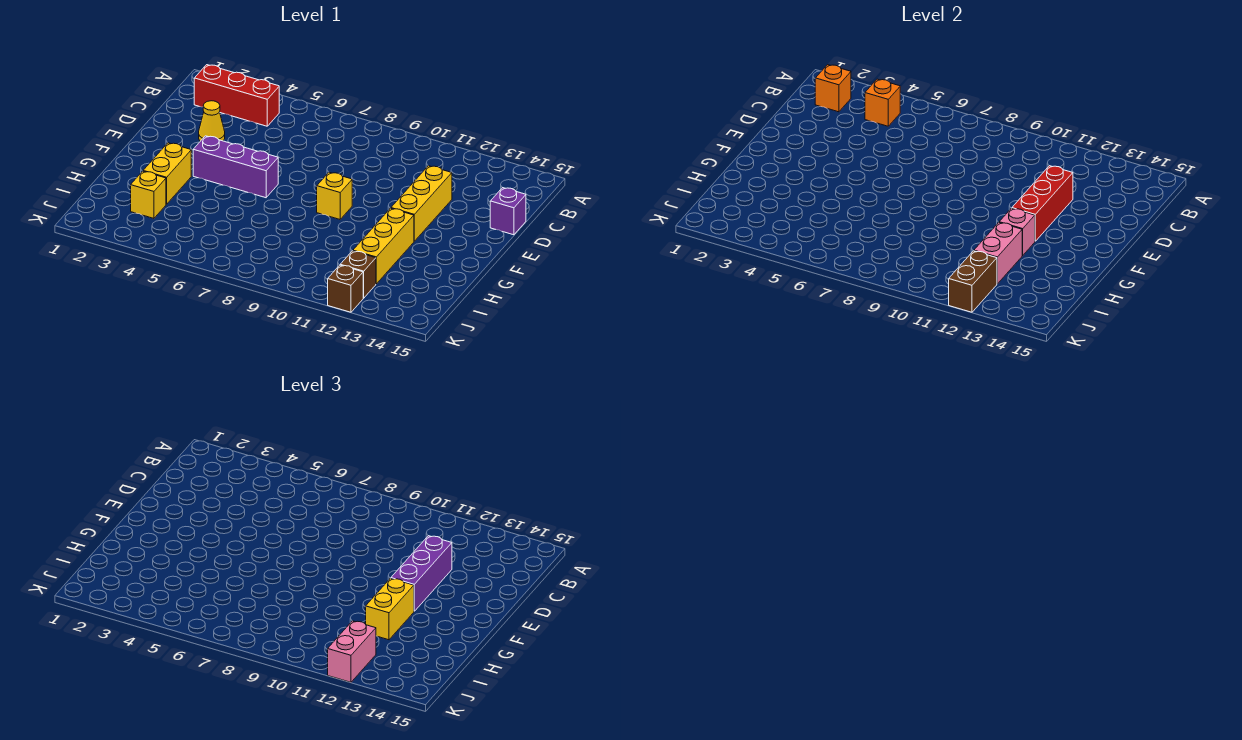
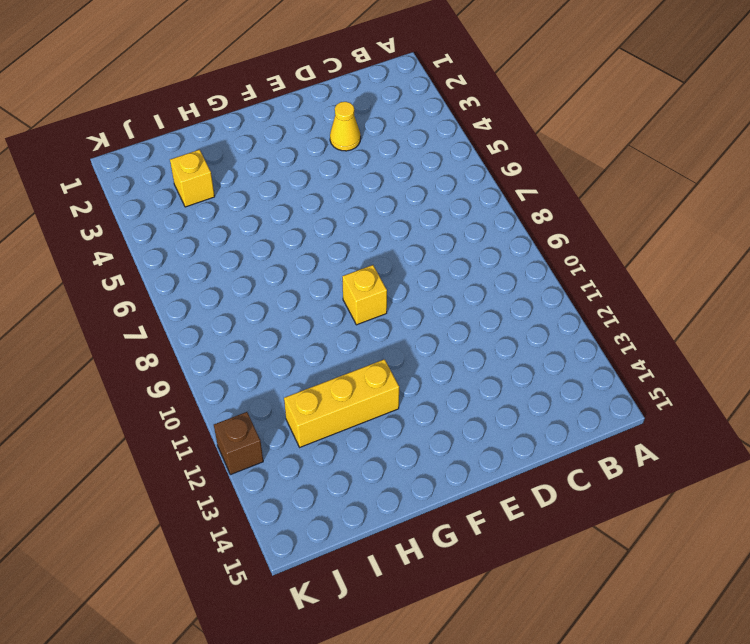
none -> red 1x3 brick [194,65,279,126]
none -> yellow 1x3 brick [391,166,452,241]
none -> purple 1x1 brick [490,188,526,235]

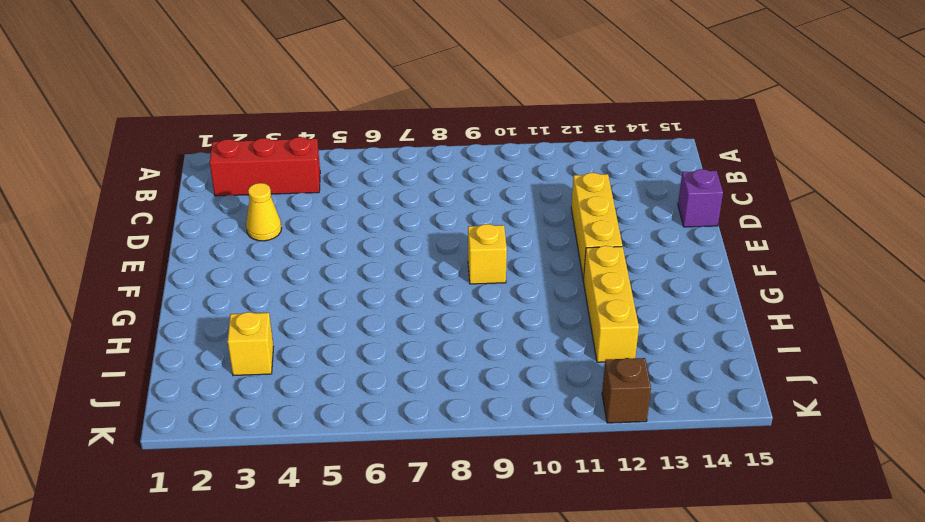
none -> purple 1x3 brick [193,136,278,198]
none -> yellow 1x2 brick [143,143,191,204]
none -> brown 1x1 brick [340,251,376,298]

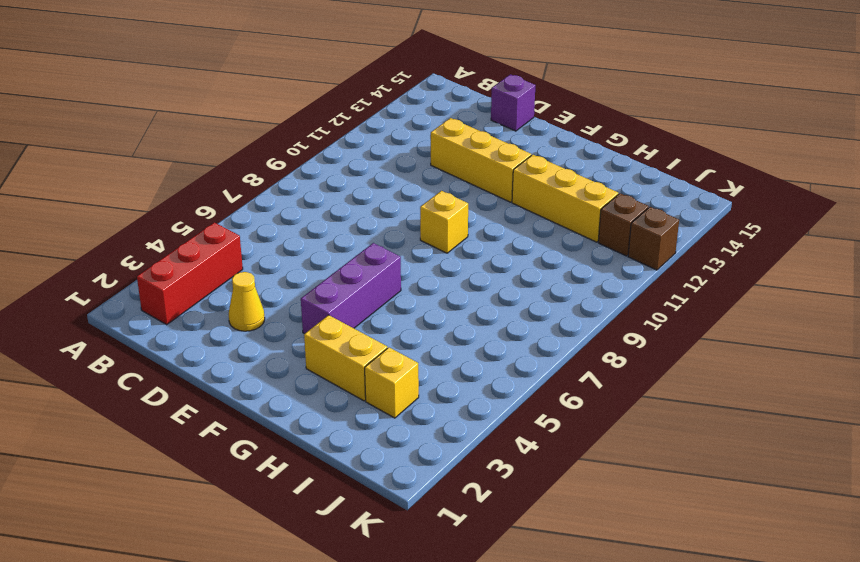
none -> orange 1x1 brick [815,65,851,112]
none -> orange 1x1 brick [865,79,900,126]
none -> red 1x3 brick [1012,166,1073,241]

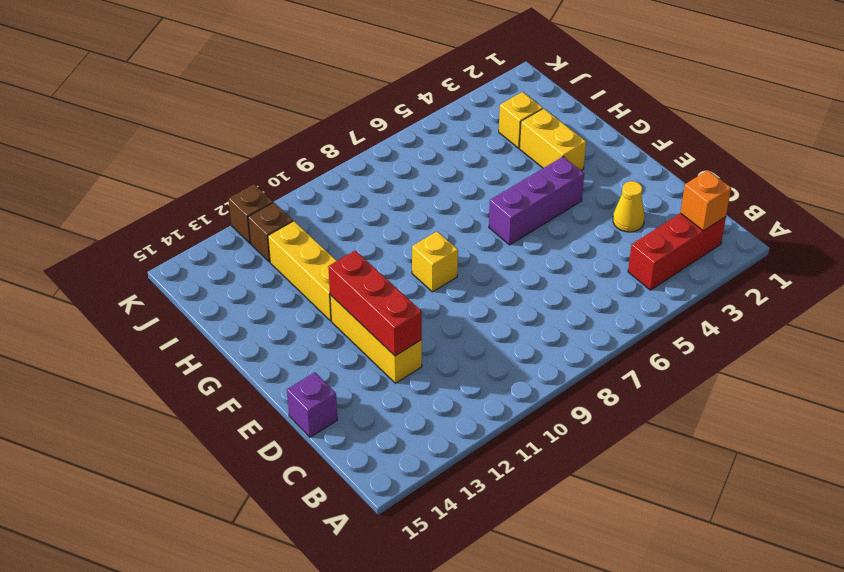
none -> orange 1x1 brick [865,79,900,126]
none -> pink 1x1 brick [999,208,1035,255]
none -> pink 1x2 brick [974,223,1023,284]

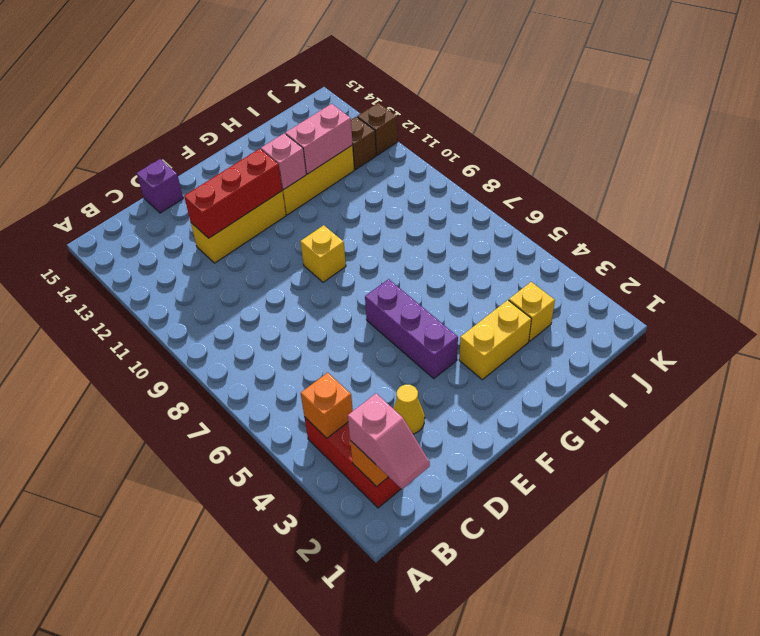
pink 1x2 slope [348,393,430,489] -> none
none -> brown 1x2 brick [949,251,997,312]
none -> purple 1x3 brick [391,536,452,611]
none -> yellow 1x2 brick [366,578,414,640]

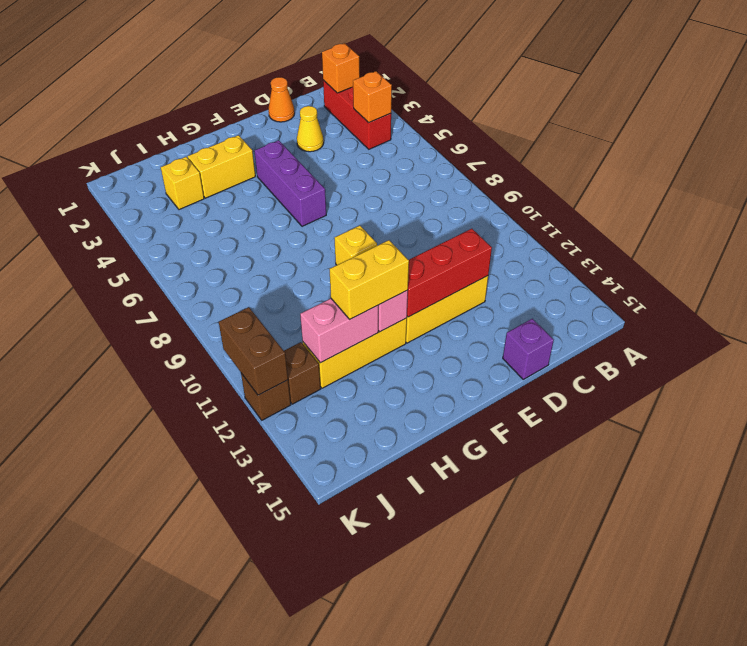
orange 1x1 cone [268,77,295,122] -> none
brown 1x2 brick [219,307,288,395] -> brown 1x2 brick turned to [949,251,997,312]
none -> purple 1x3 brick [391,536,452,611]
none -> pink 1x2 brick [328,621,376,682]

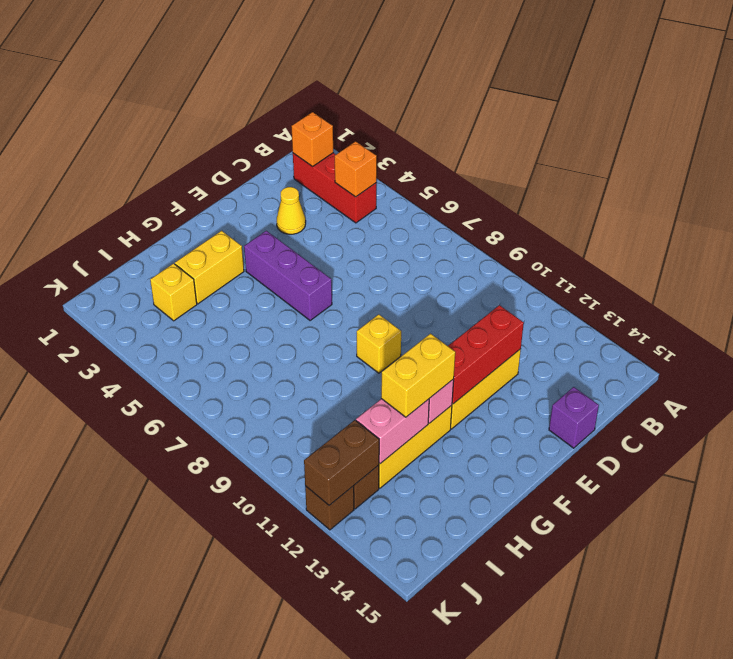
none -> purple 1x3 brick [391,536,452,611]
none -> pink 1x2 brick [328,621,376,682]

